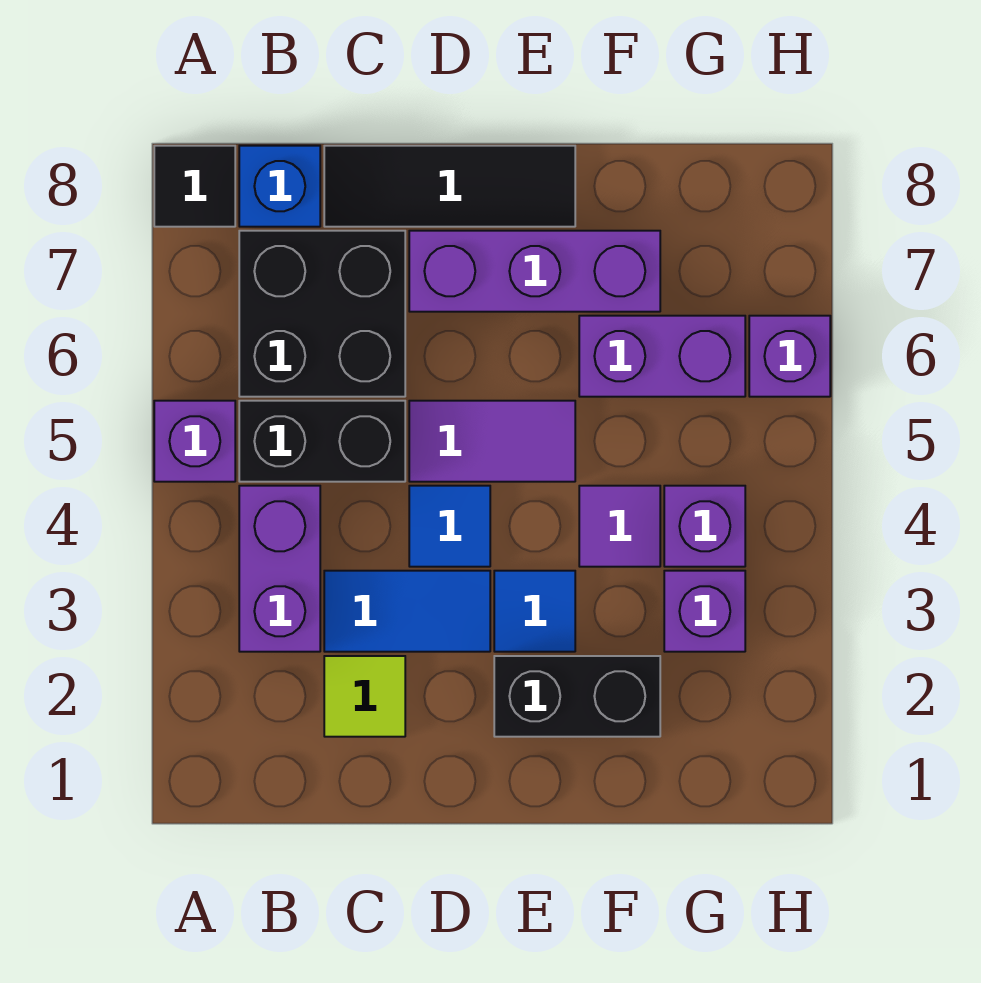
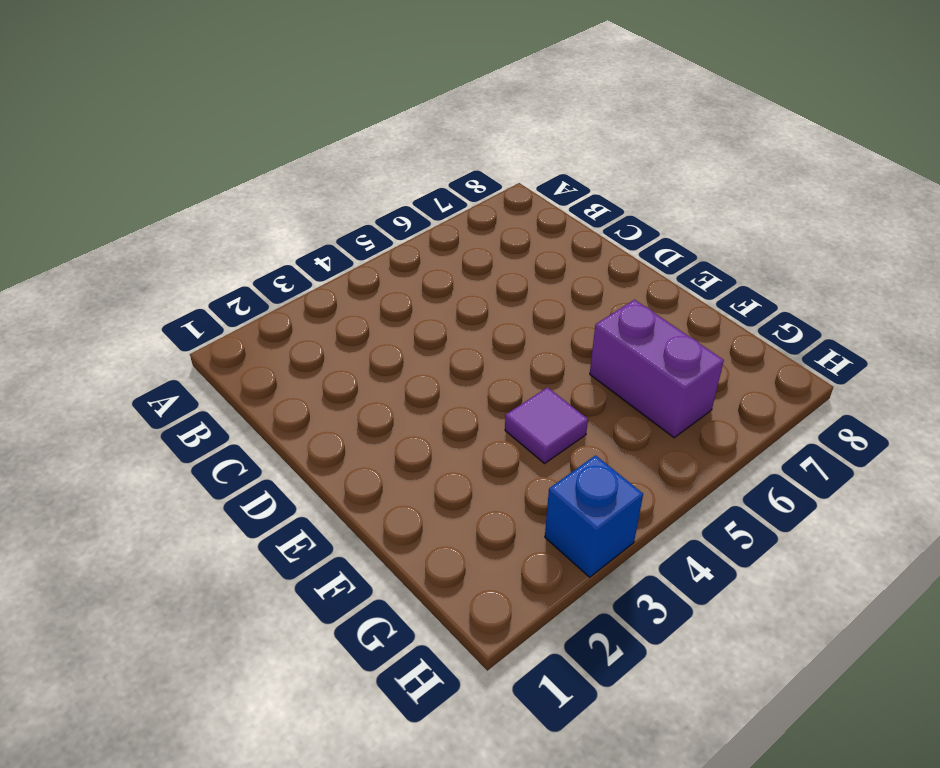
blue 1x1 brick [545,455,643,577] -> blue 1x1 brick moved to [239,146,320,227]
none -> purple 1x1 brick [154,401,235,482]
none -> black 1x1 tile [154,146,235,227]
none -> purple 1x2 brick [239,486,320,652]

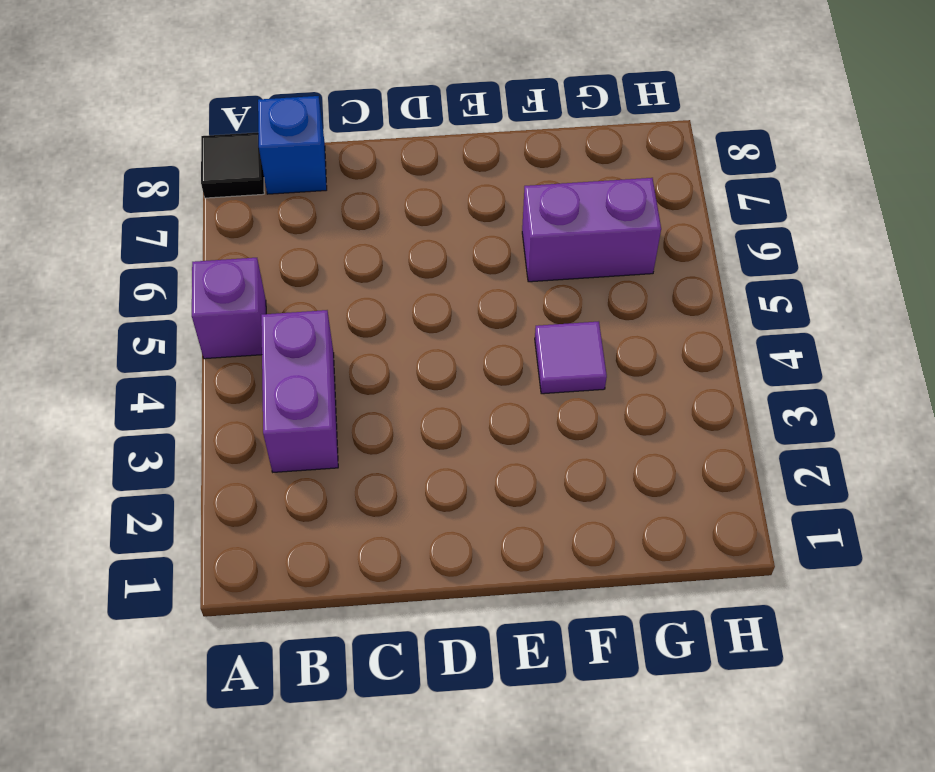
none -> black 1x2 brick [239,401,405,482]
none -> black 2x2 brick [239,231,405,397]
none -> lime 1x1 tile [324,656,405,737]

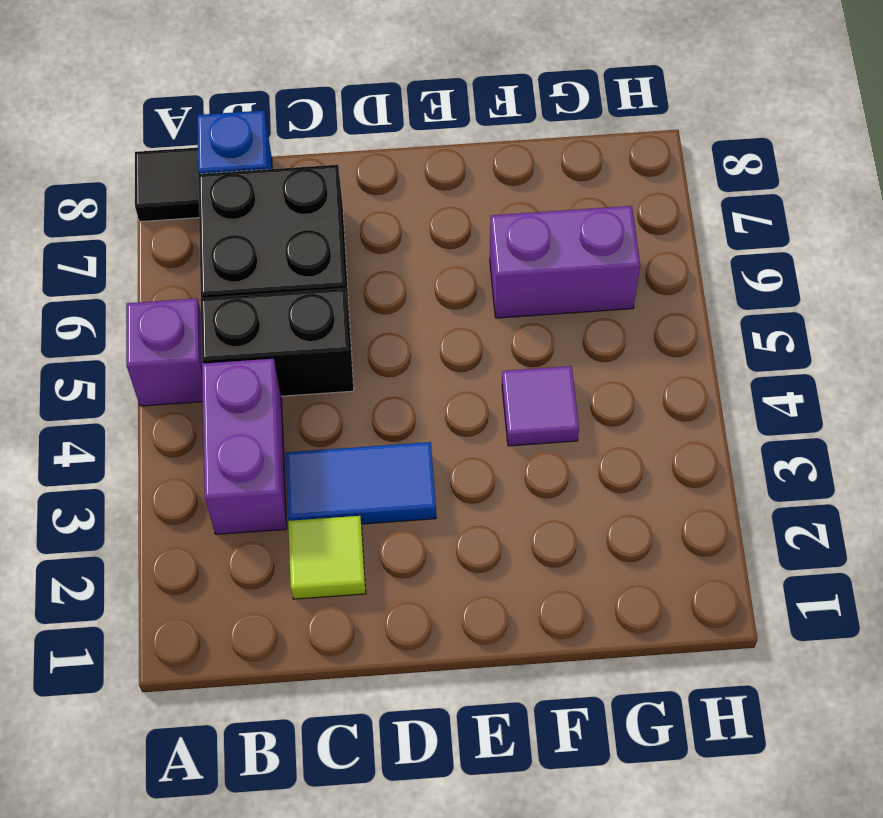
none -> black 1x3 tile [324,146,575,227]
none -> blue 1x1 tile [409,486,490,567]
none -> purple 1x2 tile [409,401,575,482]

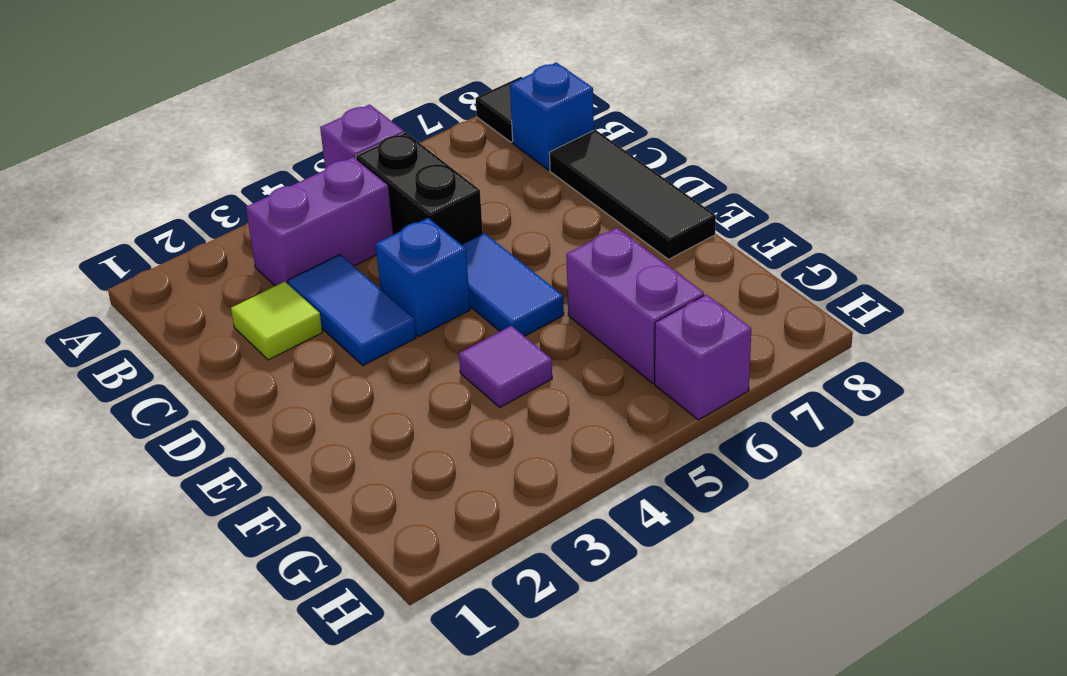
blue 1x1 brick [376,218,470,337] -> blue 1x1 tile [409,486,490,567]
blue 1x2 tile [462,233,564,336] -> purple 1x2 tile [409,401,575,482]
none -> black 2x2 brick [239,231,405,397]
none -> purple 1x3 brick [409,231,660,312]
none -> black 1x2 brick [494,656,660,737]

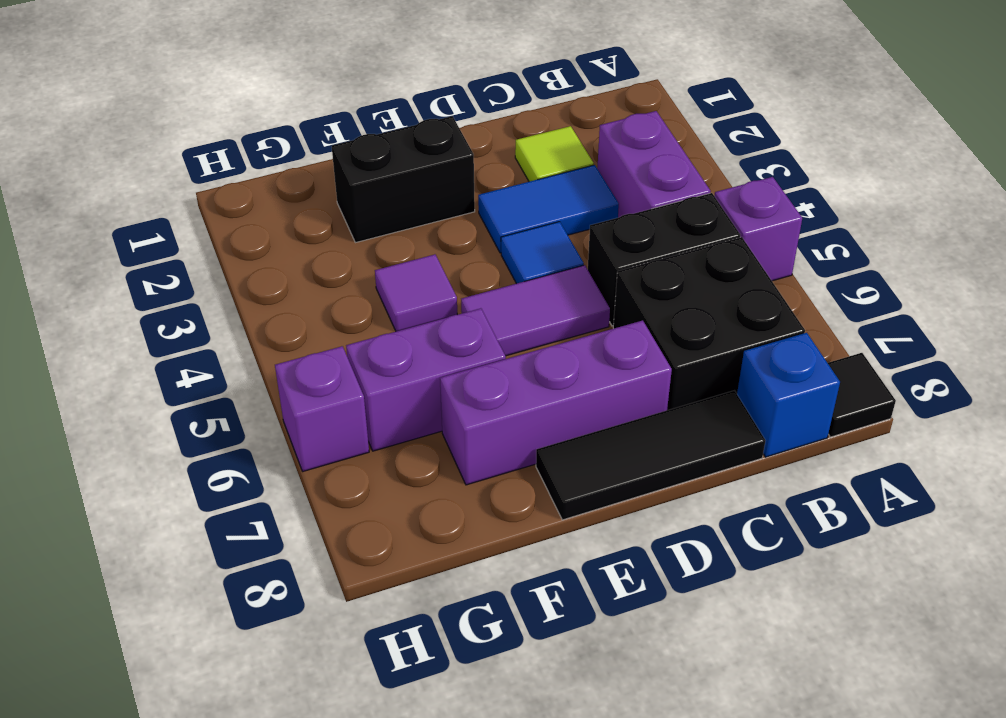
none -> blue 1x1 tile [494,571,575,652]
none -> purple 1x1 brick [664,571,745,652]
none -> purple 1x1 brick [664,486,745,567]

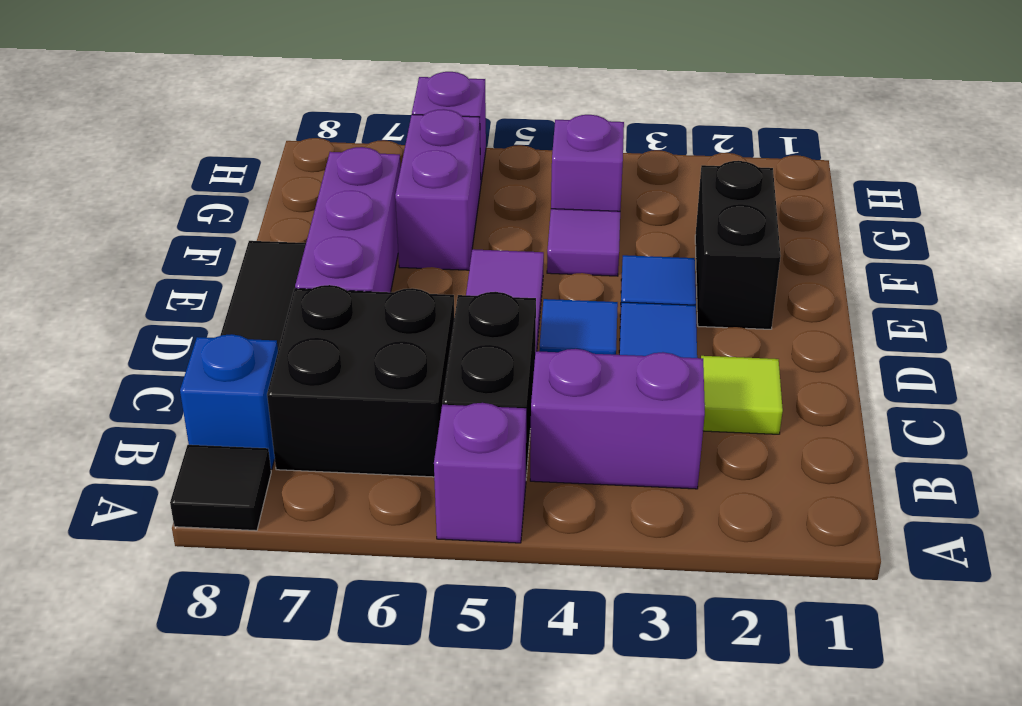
none -> purple 1x1 brick [664,571,745,652]

